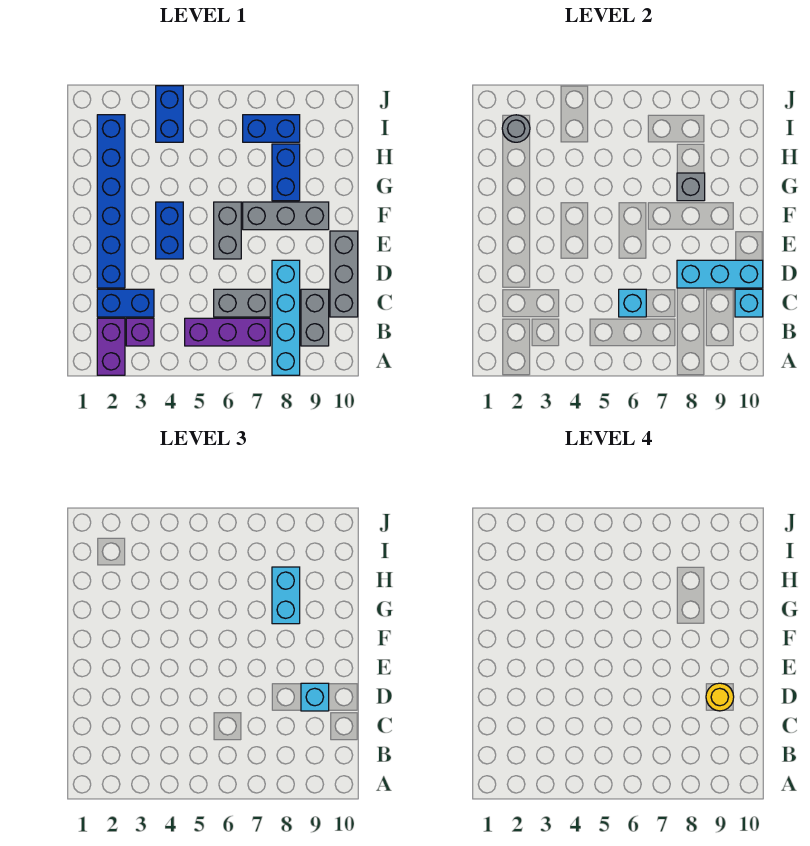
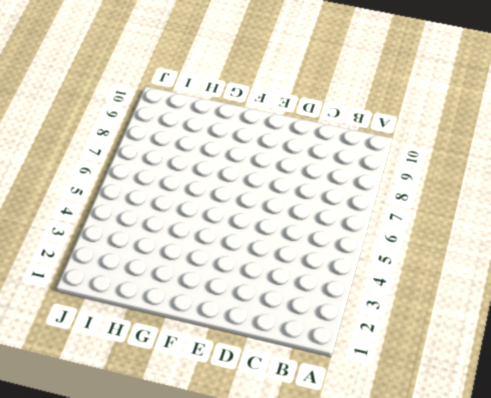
none -> purple 1x2 brick [97,318,125,375]
none -> cyan 1x4 brick [272,260,300,375]
none -> purple 1x1 brick [126,318,154,346]

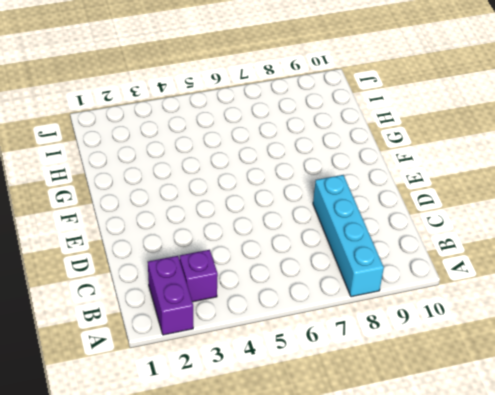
none -> purple 1x3 brick [185,318,270,346]
none -> grey 1x2 brick [301,289,329,346]
none -> blue 1x2 brick [97,289,154,317]

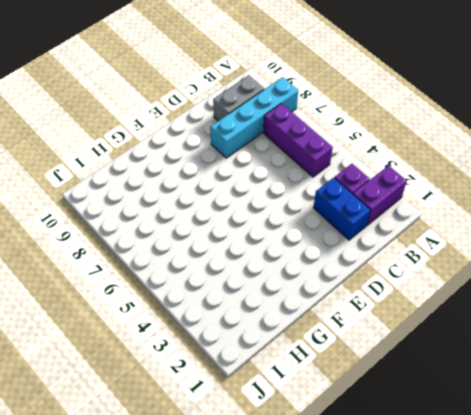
none -> grey 1x2 brick [214,289,270,317]
none -> grey 1x3 brick [330,231,358,317]
none -> blue 1x6 brick [97,115,125,288]

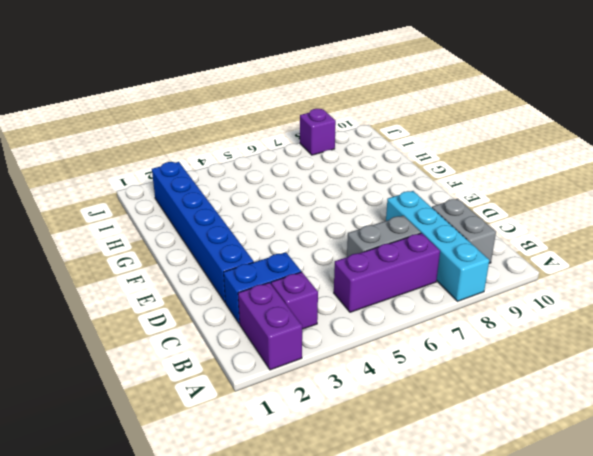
purple 1x1 brick [300,109,336,155] -> none
none -> grey 1x3 brick [330,231,358,317]
none -> blue 1x2 brick [156,202,183,259]
none -> grey 1x2 brick [214,202,241,259]

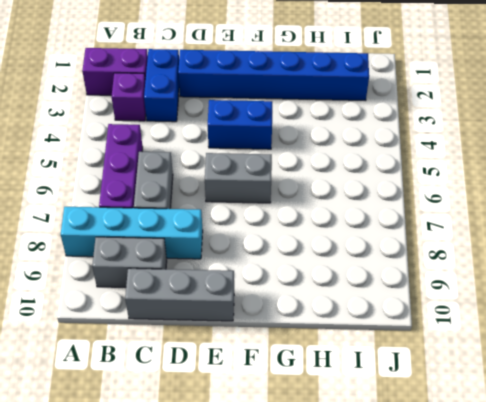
none -> grey 1x3 brick [243,202,329,230]
none -> blue 1x2 brick [272,144,300,201]
none -> blue 1x2 brick [156,86,183,142]

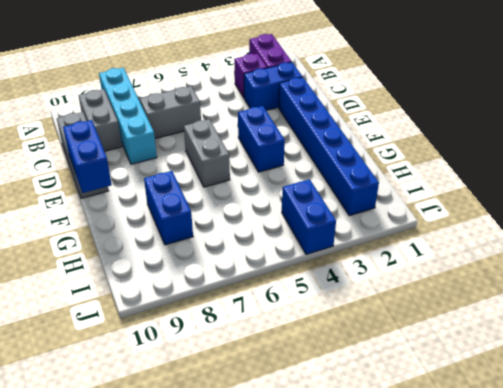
blue 1x2 brick [63,120,112,193] -> blue 1x2 brick turned to [243,115,300,142]
none -> purple 1x3 brick [185,318,270,346]
none -> grey 1x3 brick [243,202,329,230]
none -> cyan 1x1 brick [619,289,646,317]

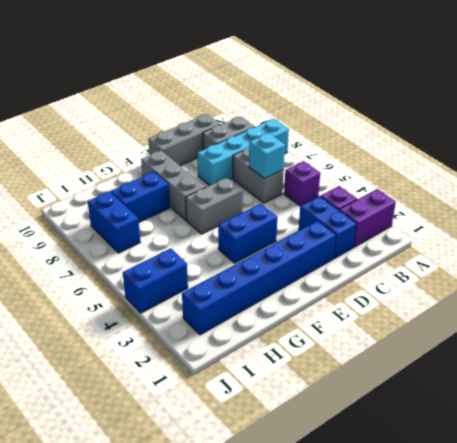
purple 1x1 brick [284,161,320,206] -> purple 1x3 brick [185,318,270,346]
none -> cyan 1x1 brick [735,289,763,317]
none -> cyan 1x3 brick [677,260,763,288]
none -> grey 1x1 brick [677,173,705,201]

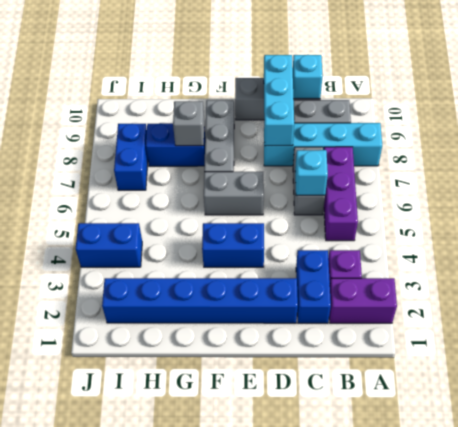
none -> grey 1x1 round brick [502,115,530,142]
none -> cyan 1x1 brick [301,683,329,711]
none -> cyan 1x2 brick [272,567,300,624]

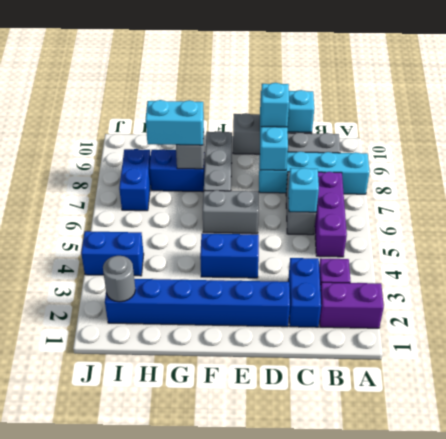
none -> yellow 1x1 round brick [706,683,734,711]

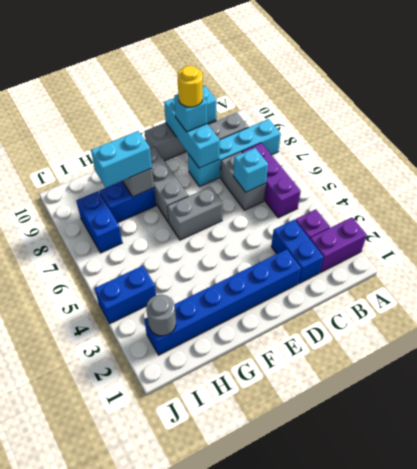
none -> blue 1x2 brick [156,202,183,259]

